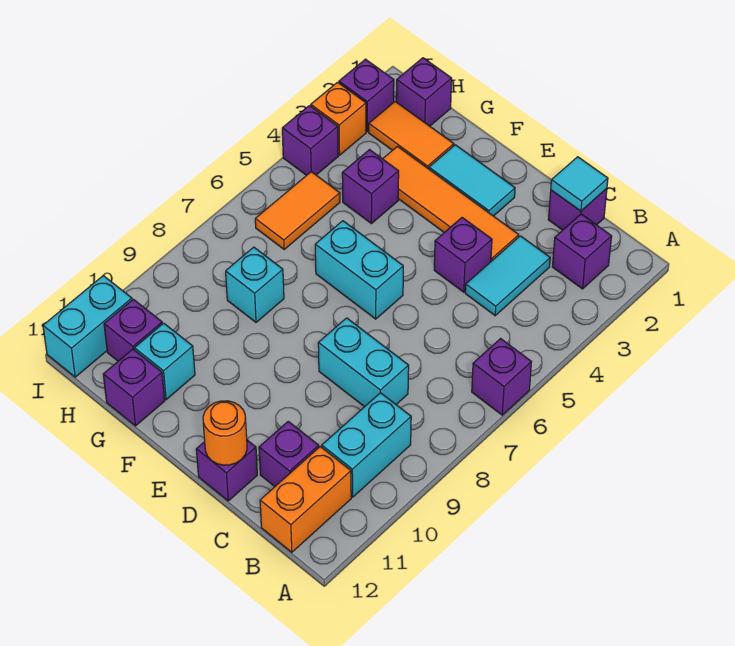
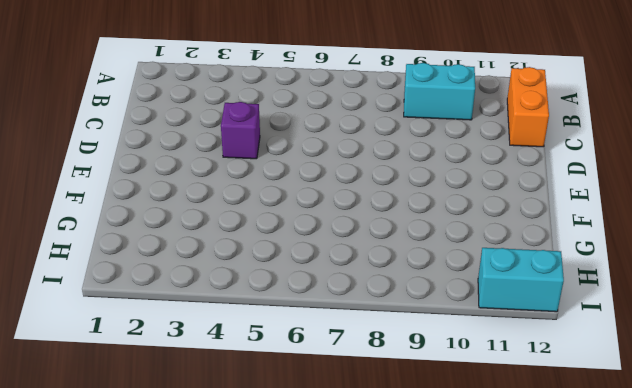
orange 1x2 brick [507,67,549,147] -> orange 1x2 brick turned to [260,447,351,552]
none -> purple 1x1 brick [472,339,531,415]
none -> purple 1x1 brick [552,214,612,289]
none -> purple 1x1 brick [548,189,607,230]

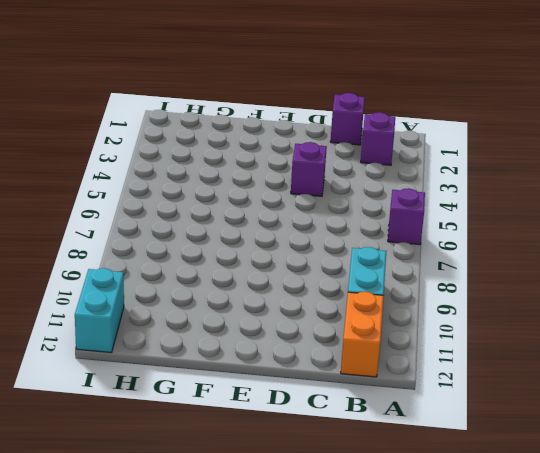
none -> cyan 1x2 tile [465,236,550,316]
none -> cyan 1x2 brick [318,318,409,407]
none -> purple 1x1 brick [259,421,319,487]

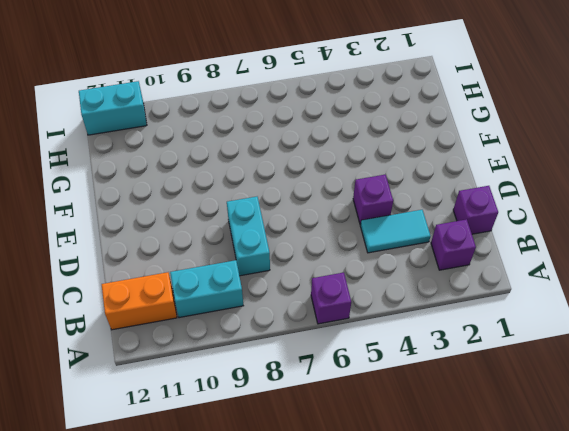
none -> purple 1x1 brick [259,421,319,487]
none -> orange 1x4 tile [383,147,519,261]
none -> purple 1x1 brick [196,440,257,501]

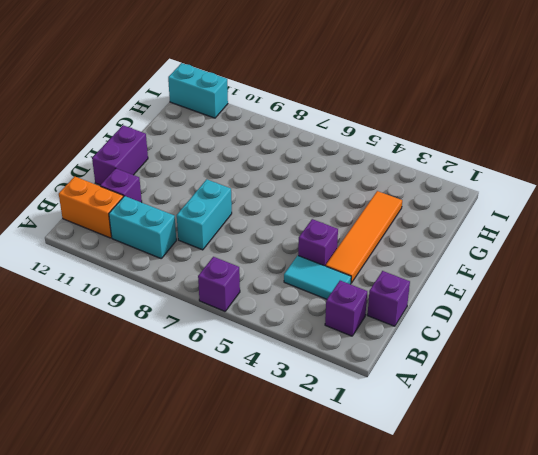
purple 1x2 brick [92,125,148,185] -> purple 1x1 brick [196,440,257,501]
none -> cyan 1x2 tile [429,145,515,216]
none -> cyan 1x2 brick [315,221,403,319]
none -> orange 1x2 tile [369,102,454,169]

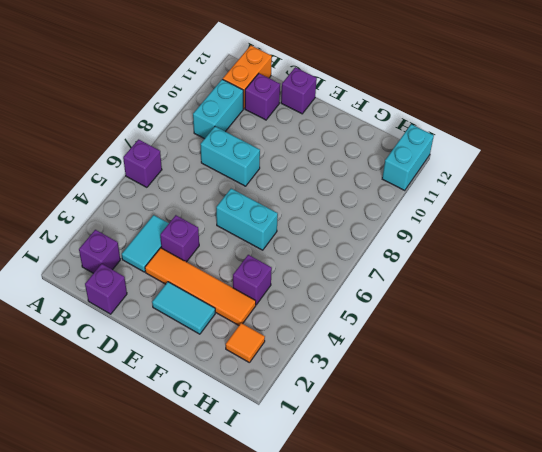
orange 1x1 tile [226,323,265,363] -> orange 1x2 tile [369,102,454,169]
none -> cyan 1x1 brick [226,247,284,322]
none -> cyan 1x1 brick [134,323,195,400]
none -> purple 1x1 brick [103,349,165,426]

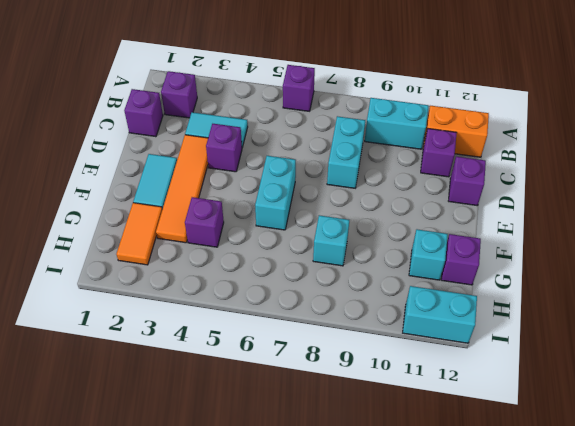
none -> purple 1x1 brick [396,58,452,126]
none -> orange 1x2 tile [255,172,340,249]
none -> purple 1x1 brick [104,299,162,361]

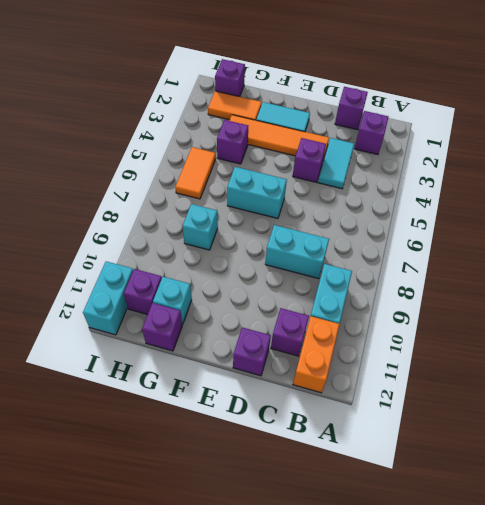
none -> purple 1x1 brick [472,339,531,415]
none -> purple 1x1 brick [339,59,394,132]
none -> orange 1x1 brick [311,82,366,155]

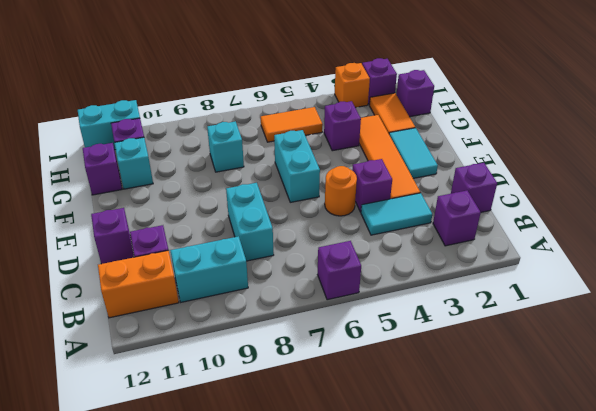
orange 1x1 round brick [325,166,357,216] -> orange 1x1 round brick moved to [203,401,247,465]
none -> purple 1x1 brick [282,106,338,175]
none -> cyan 1x1 tile [551,157,608,211]

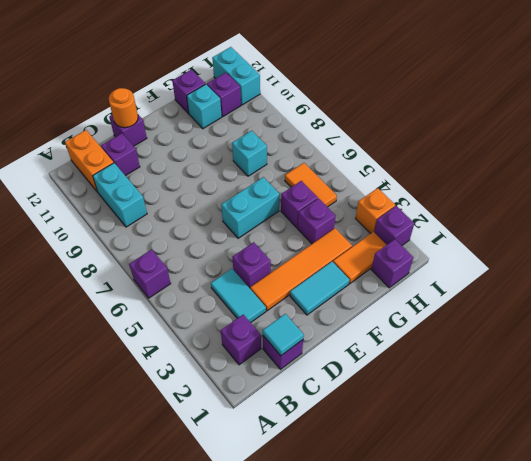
purple 1x1 brick [281,181,318,228] -> purple 1x1 brick moved to [282,106,338,175]
none -> cyan 1x2 brick [318,318,409,407]

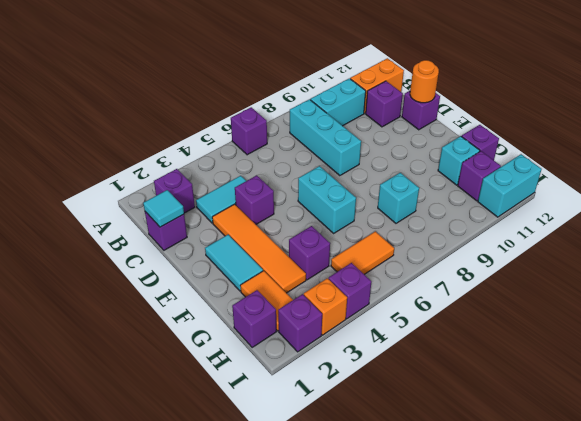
cyan 1x3 brick [290,99,361,176] -> cyan 1x2 brick [318,318,409,407]

